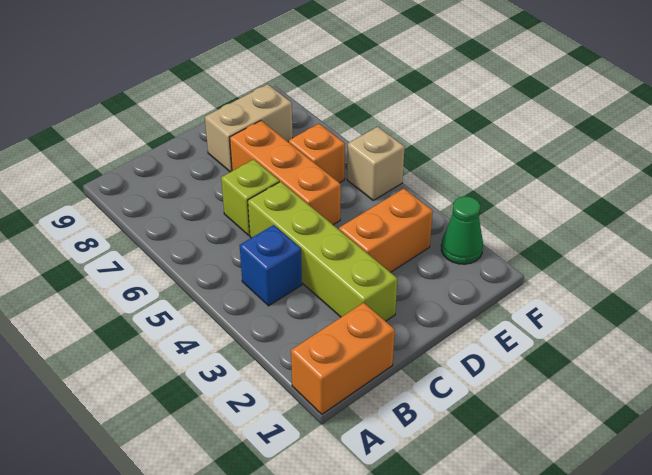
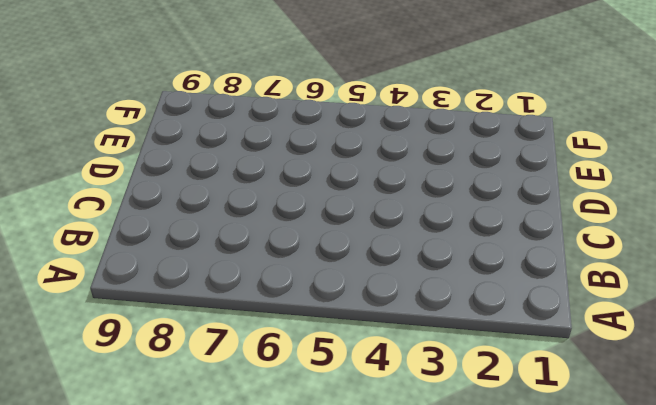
none -> orange 1x2 brick [291,303,395,414]
none -> blue 1x1 brick [240,225,302,306]

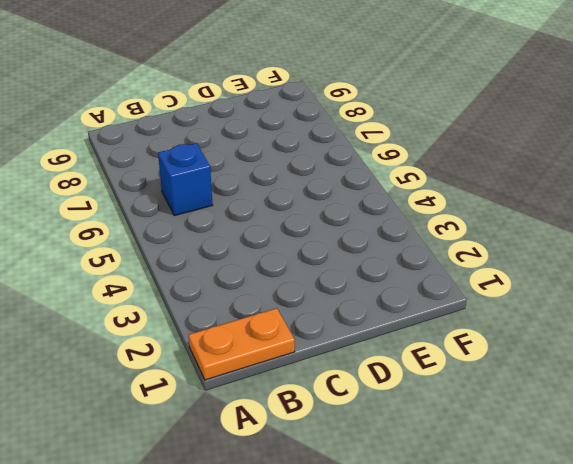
orange 1x2 plate [188,308,295,380] -> orange 1x2 brick [291,303,395,414]
blue 1x1 brick [158,143,213,216] -> blue 1x1 brick moved to [240,225,302,306]
none -> lime 1x4 brick [248,182,397,321]
none -> lime 1x1 brick [221,159,279,235]

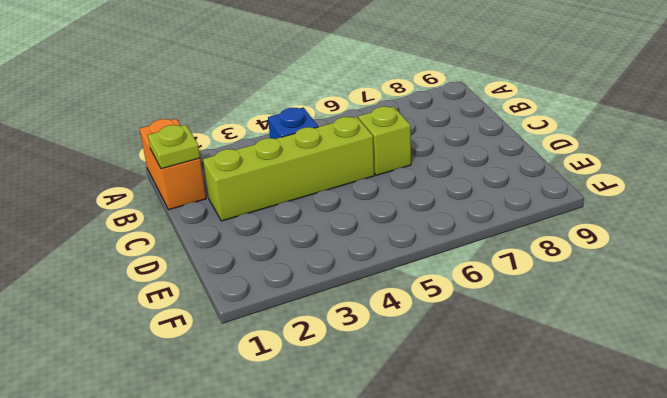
lime 1x1 plate [148,125,200,169] -> none
none -> orange 1x2 brick [339,189,433,272]
none -> orange 1x3 brick [230,121,341,225]

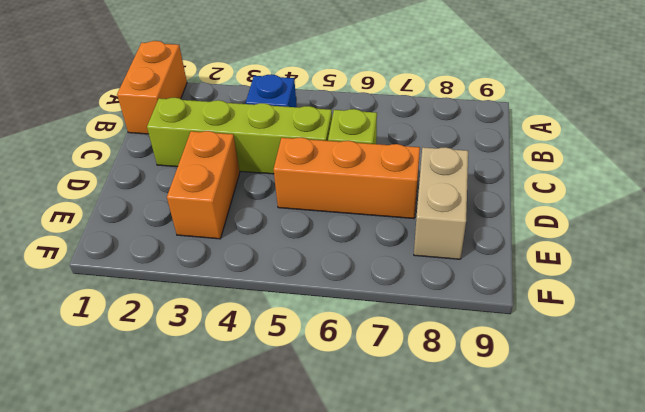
none -> orange 1x1 brick [289,124,345,183]
none -> green 1x1 cone [441,196,483,264]

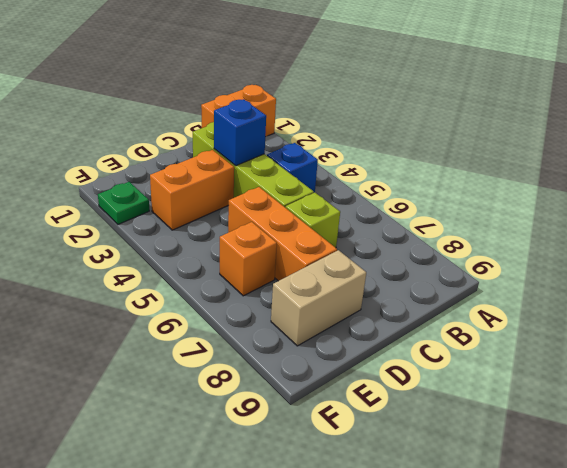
blue 1x1 brick [214,99,266,166] -> none
green 1x1 plate [98,182,149,224] -> green 1x1 cone [441,196,483,264]
none -> tan 1x1 brick [347,127,405,200]

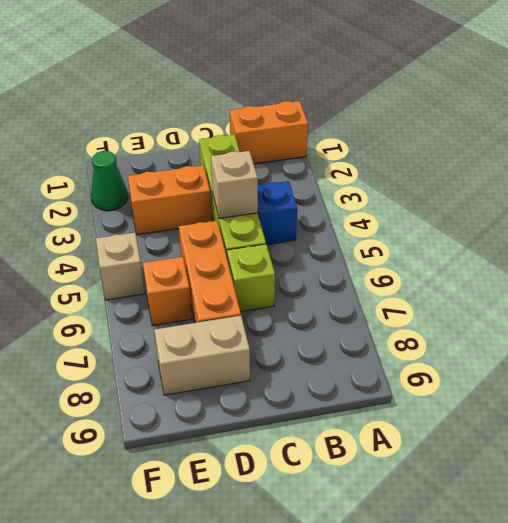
tan 1x1 brick [211,151,258,218] -> none

